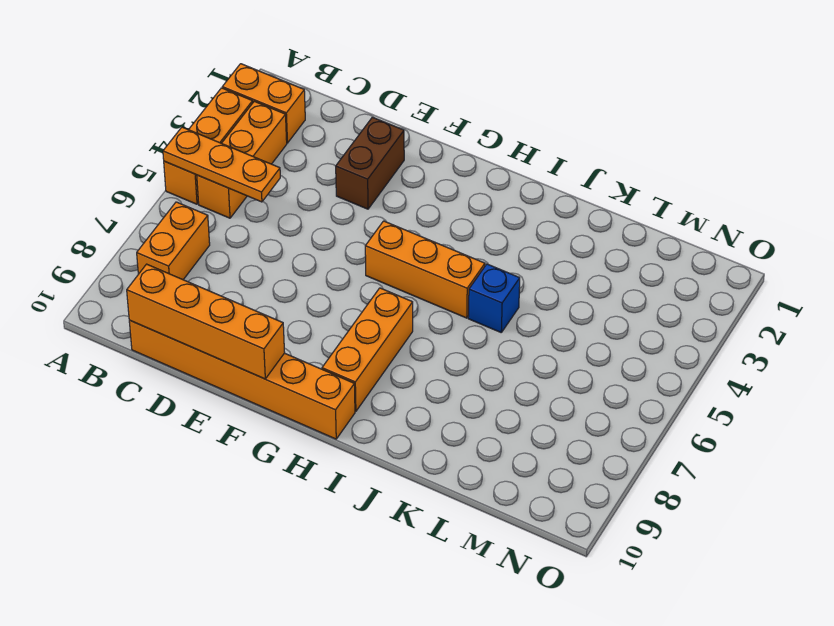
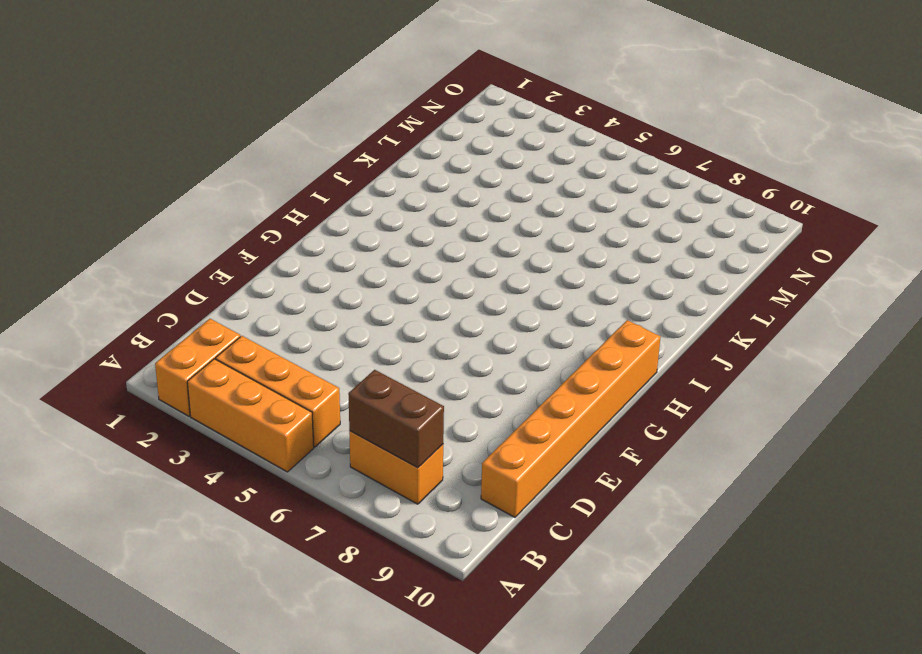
brown 1x2 brick [348,370,444,468] -> brown 1x2 brick moved to [336,117,404,209]
none -> orange 1x3 brick [365,221,485,318]
none -> orange 1x3 brick [322,288,413,411]

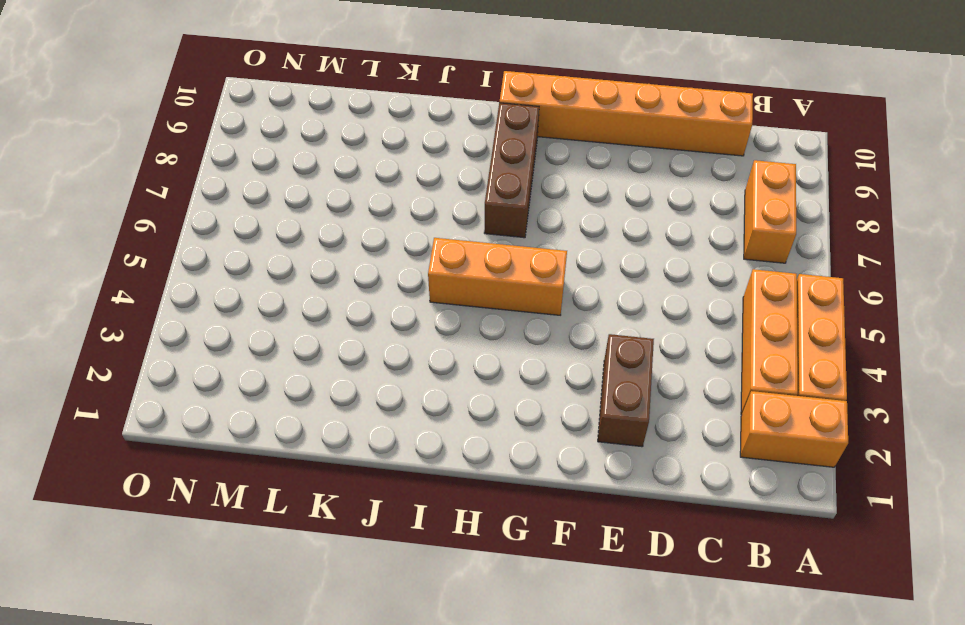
brown 1x3 brick [484,103,539,238] -> orange 1x3 brick [322,288,413,411]
none -> blue 1x1 brick [468,264,520,332]
none -> orange 1x3 plate [163,127,280,202]

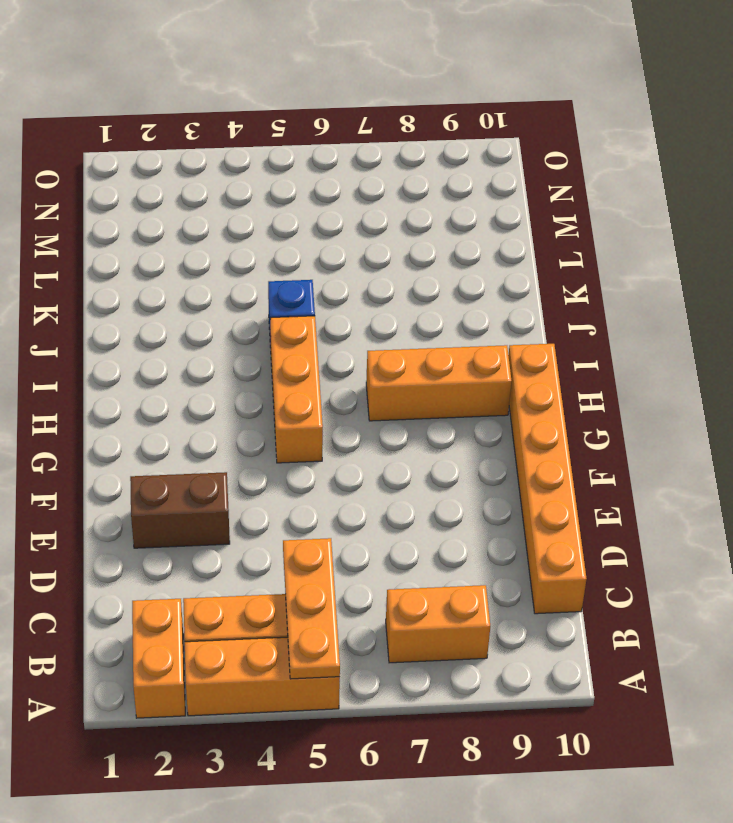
none -> orange 1x4 brick [127,264,285,379]

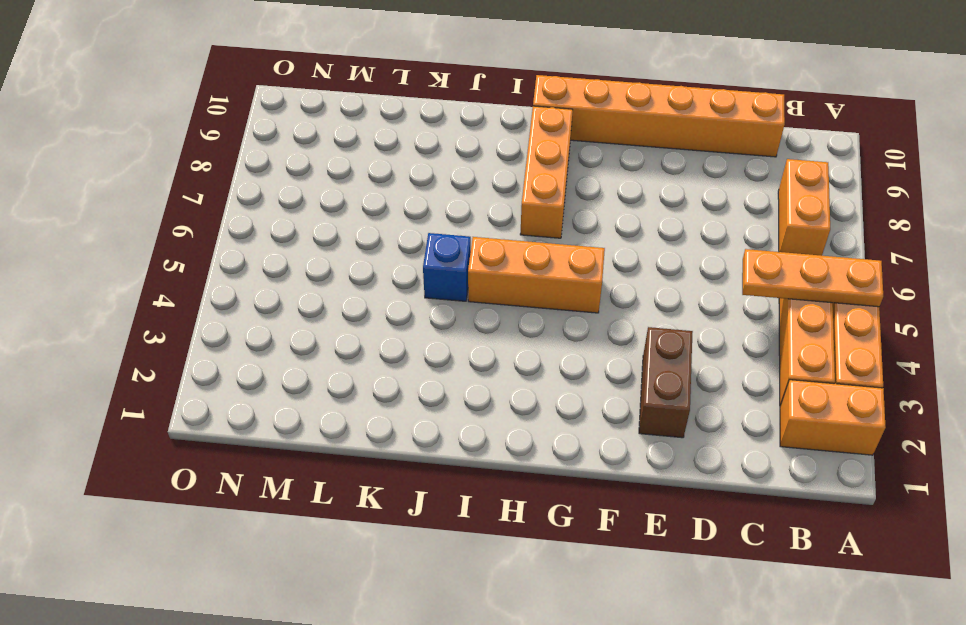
none -> orange 1x4 brick [127,264,285,379]

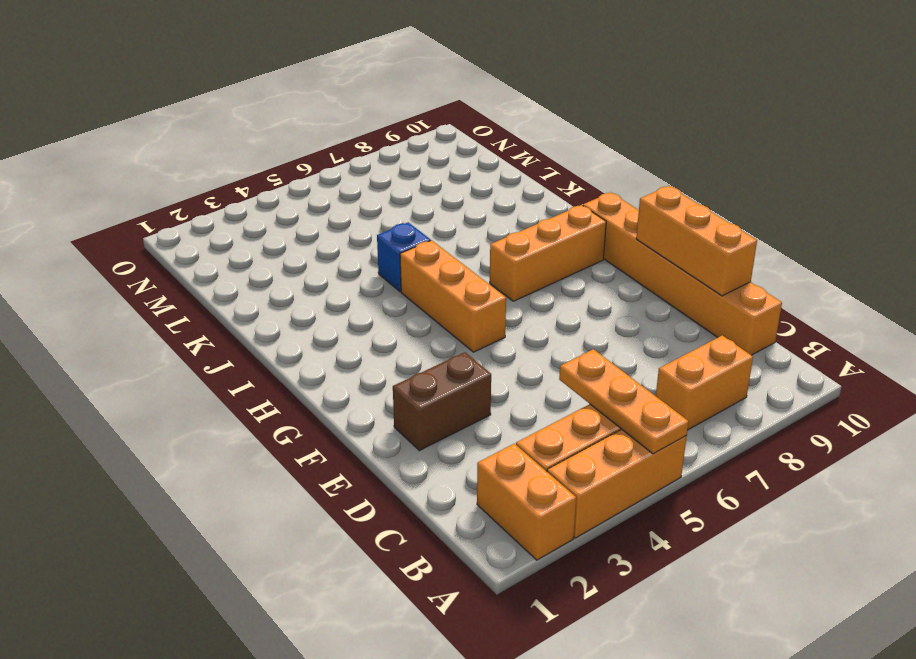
orange 1x3 brick [636,186,757,296] -> orange 1x4 brick [127,264,285,379]

